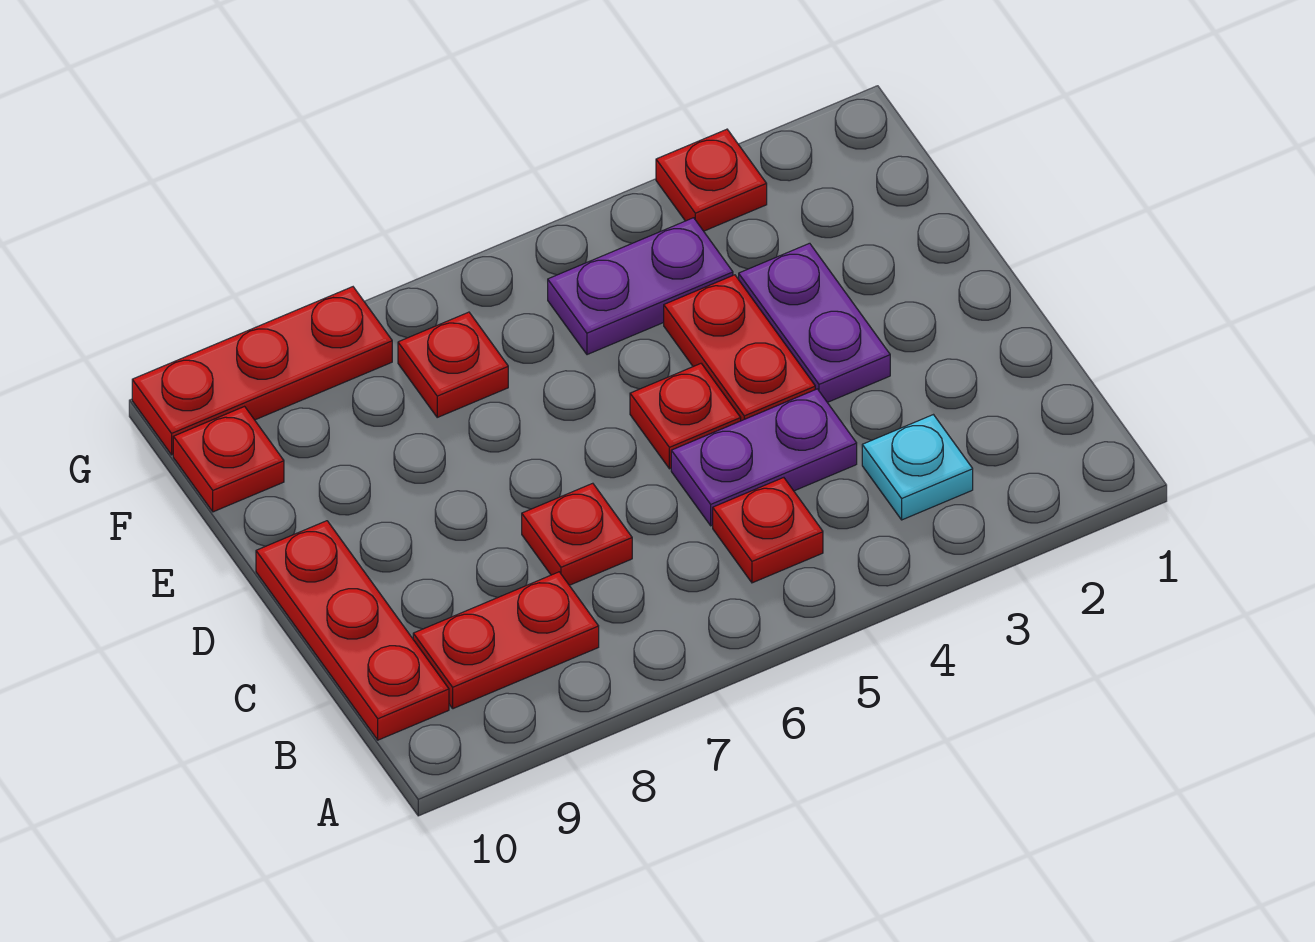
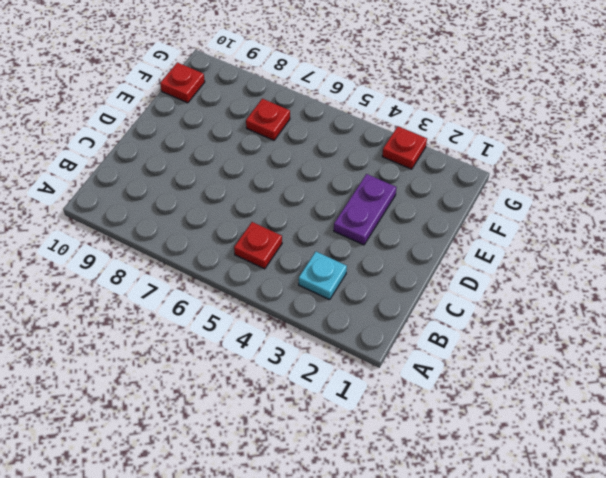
none -> red 1x2 plate [413,572,599,709]
none -> red 1x3 plate [256,521,449,740]
none -> purple 1x2 plate [671,389,857,526]

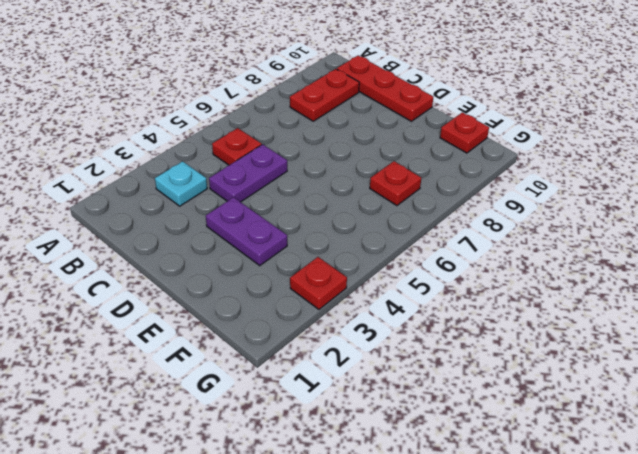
none -> red 1x1 plate [522,483,632,585]
none -> red 1x2 plate [664,275,815,421]
none -> red 1x1 plate [630,364,741,469]

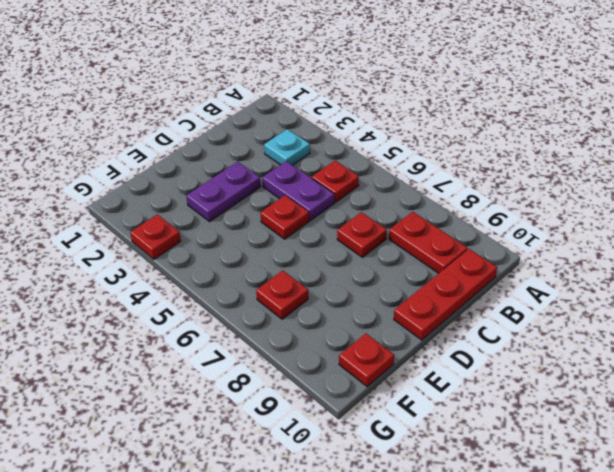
none -> red 1x2 plate [664,275,815,421]
none -> purple 1x2 plate [548,218,733,355]
none -> red 1x3 plate [132,287,392,455]

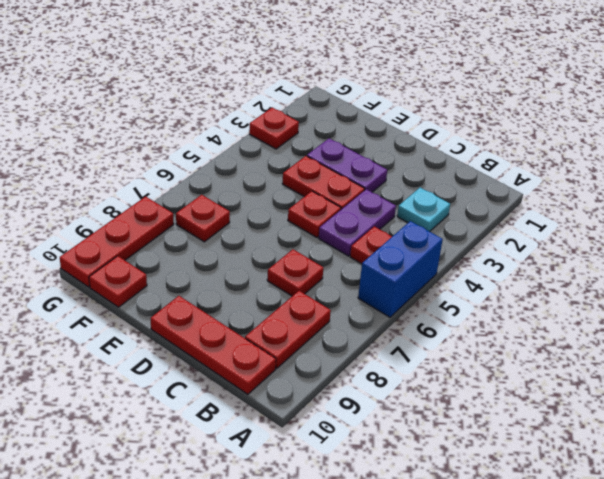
blue 1x2 brick [358,221,443,317] -> none
none -> purple 1x2 plate [548,218,733,355]

